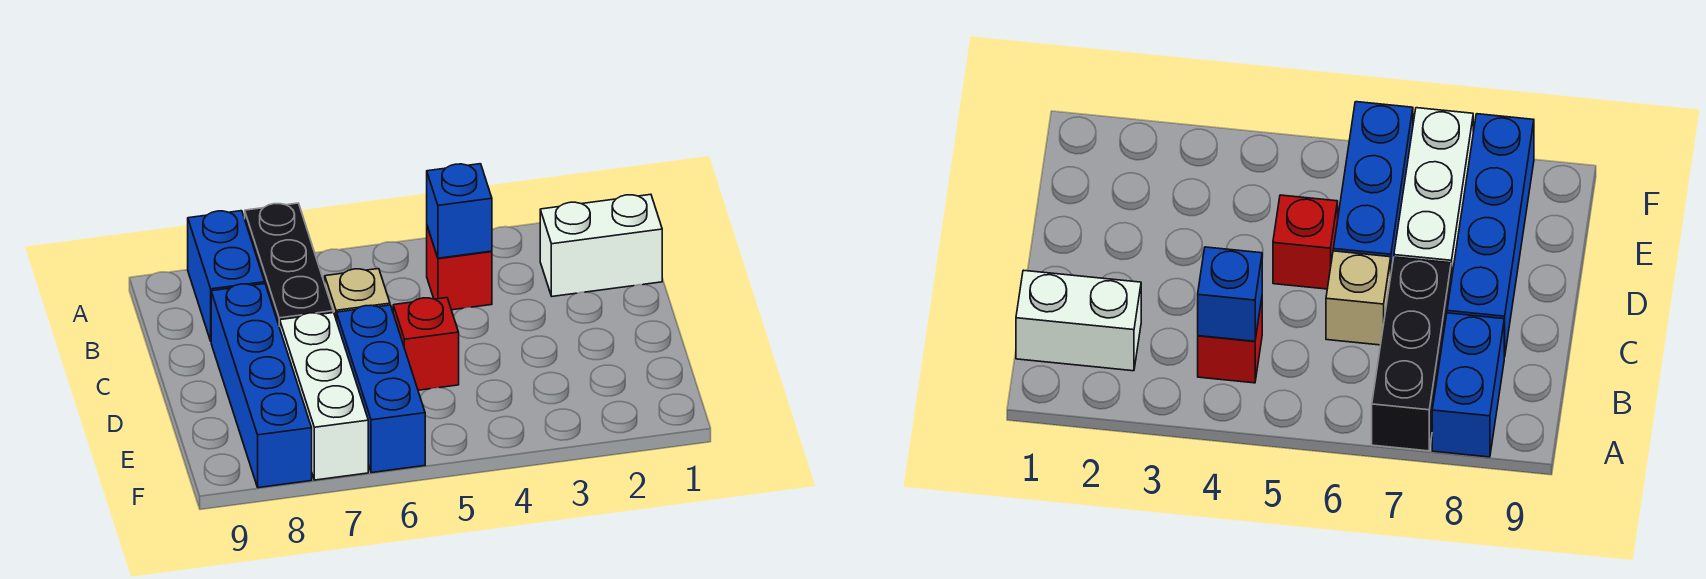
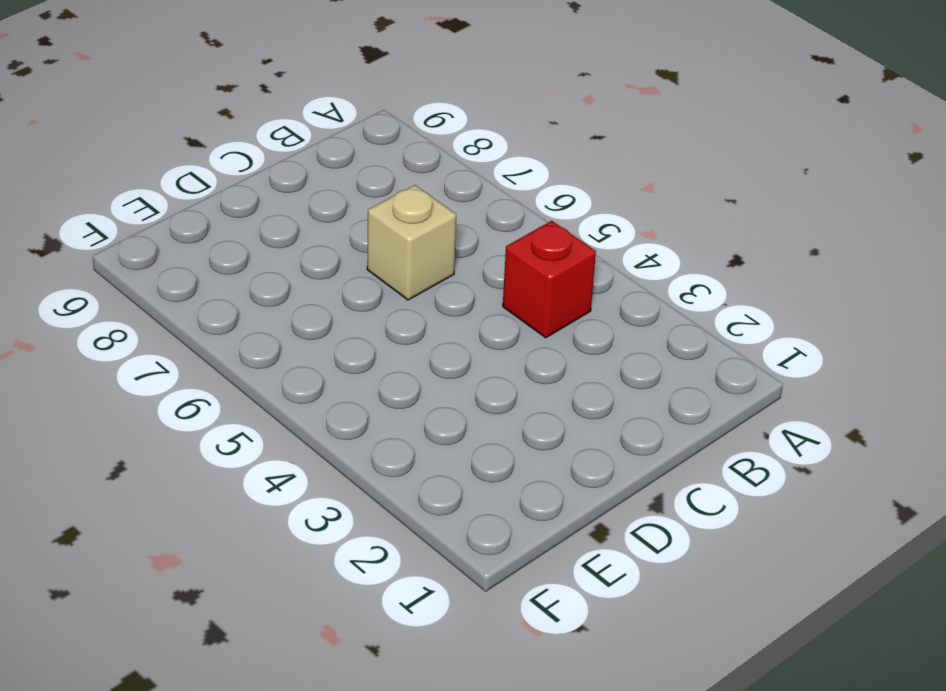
none -> black 1x3 brick [245,203,333,327]
none -> blue 1x2 brick [188,211,265,341]

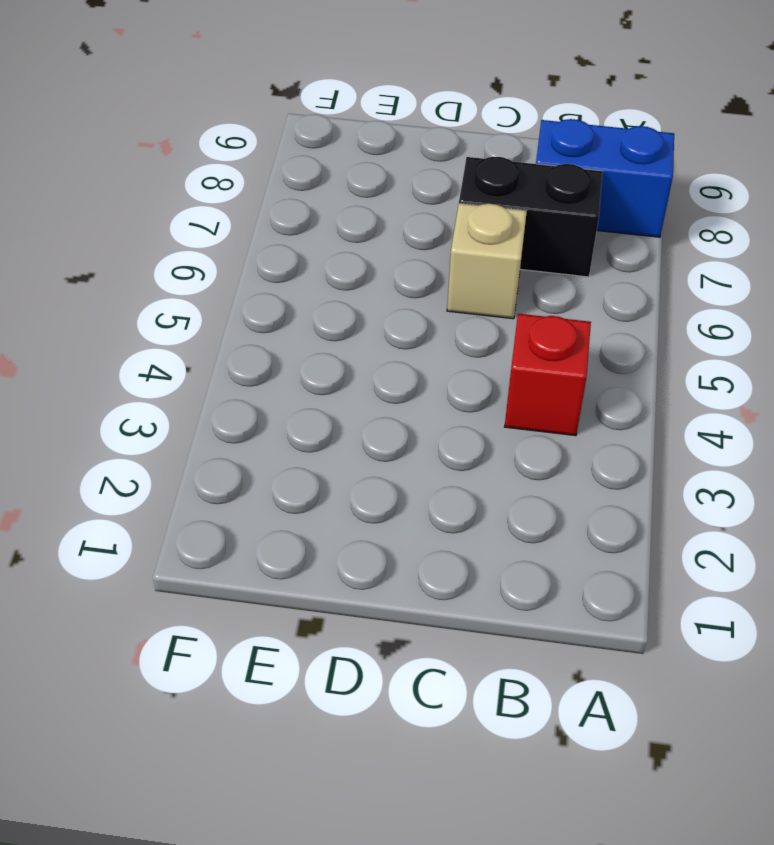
black 1x2 brick [459,157,602,277] -> black 1x3 brick [245,203,333,327]
none -> white 1x2 brick [540,194,662,296]
none -> blue 1x4 brick [211,284,312,488]

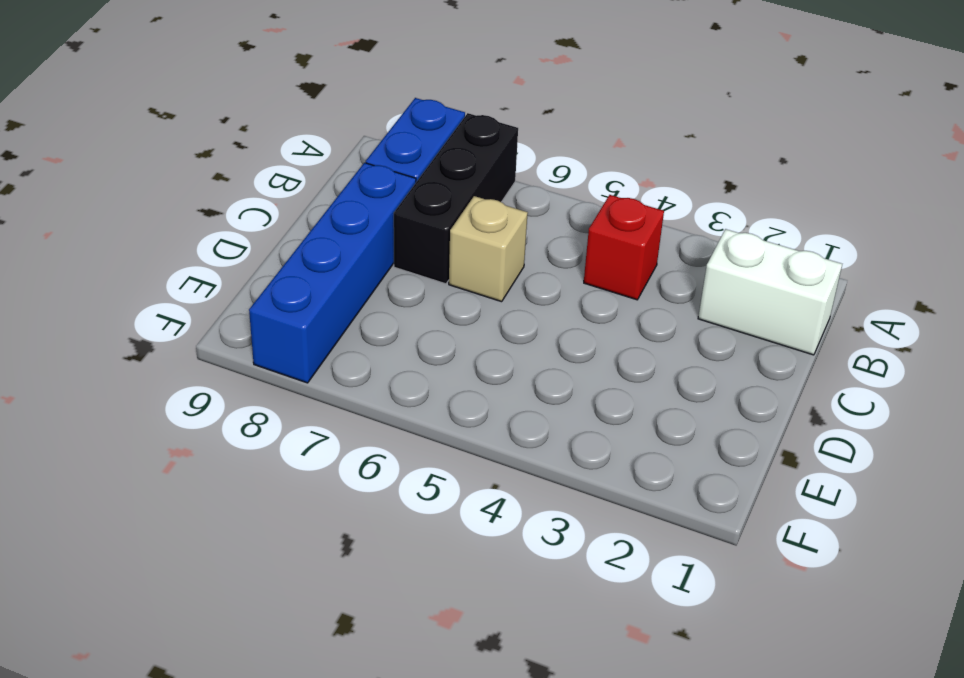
none -> red 1x1 brick [393,298,459,390]
none -> blue 1x3 brick [337,305,425,473]

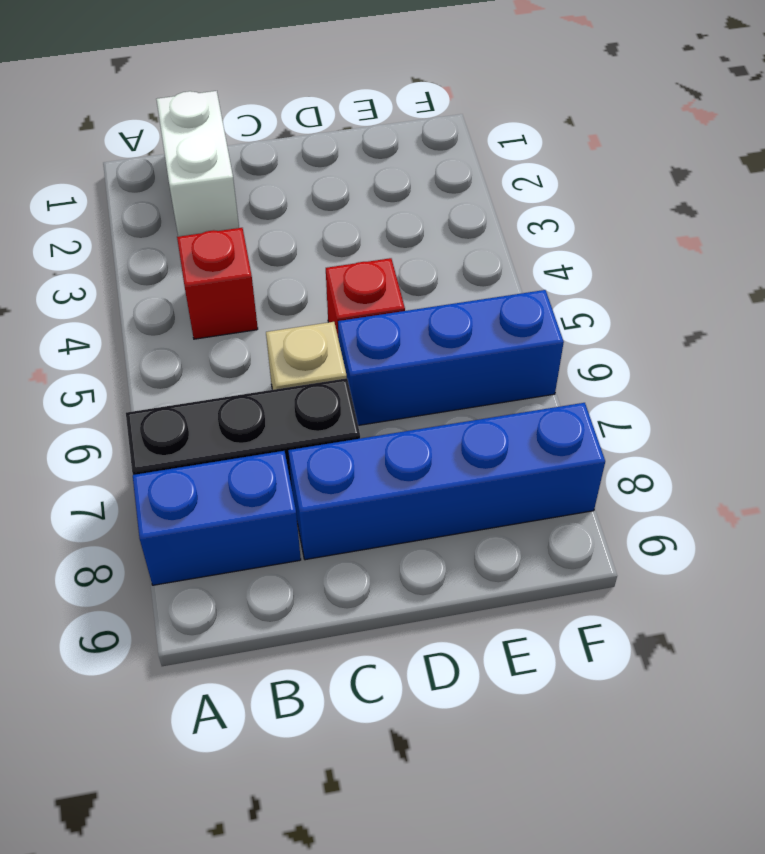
none -> white 1x3 brick [280,313,368,480]
none -> blue 1x1 brick [427,164,492,258]

